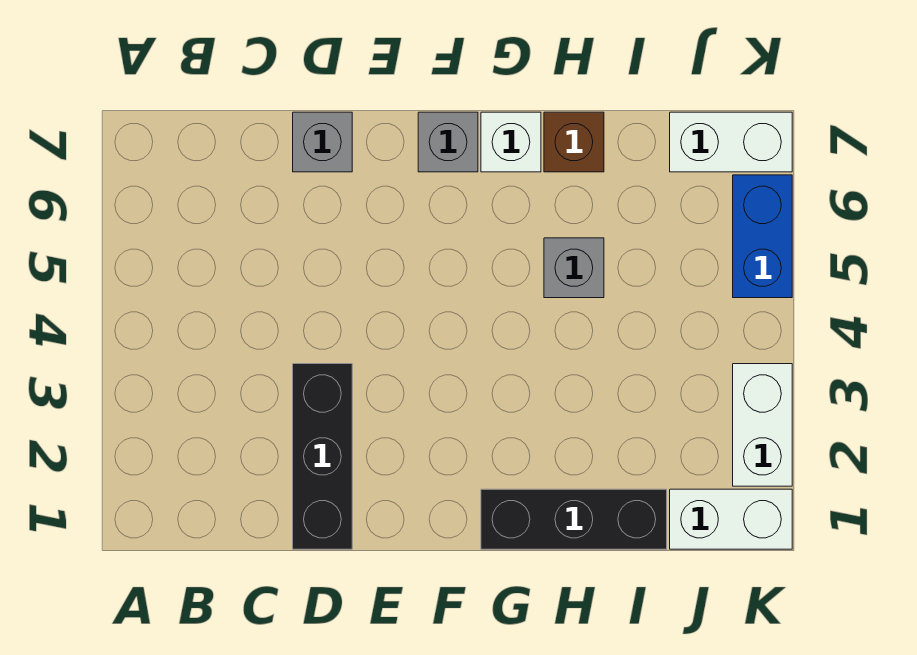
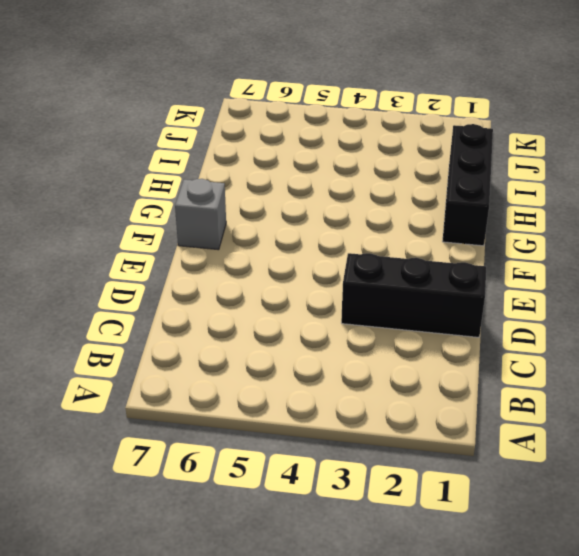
none -> grey 1x1 brick [293,112,352,172]
none -> white 1x1 brick [481,112,541,172]

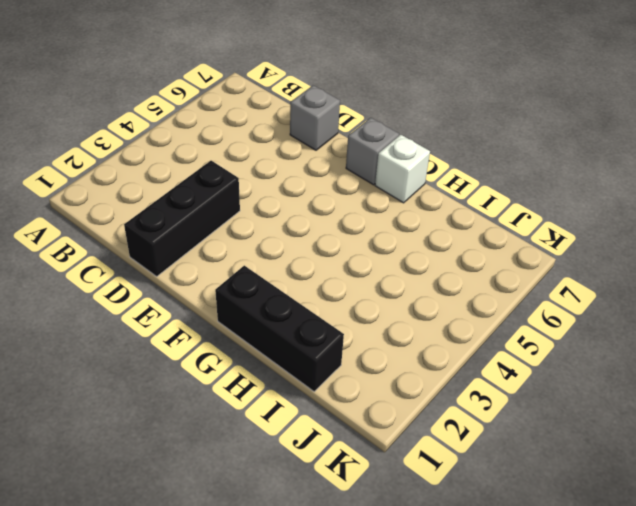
none -> grey 1x1 brick [544,238,604,298]
none -> brown 1x1 brick [544,112,604,172]

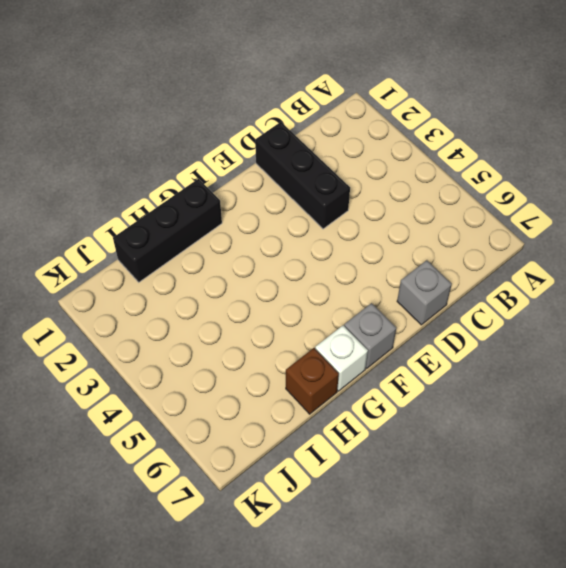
none -> grey 1x1 brick [544,238,604,298]
none -> white 1x2 brick [670,489,792,549]

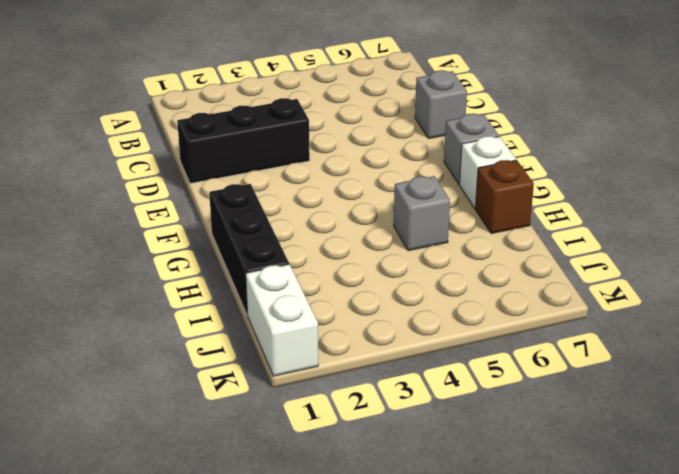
none -> white 1x2 brick [670,112,792,172]
none -> white 1x2 brick [733,364,792,486]

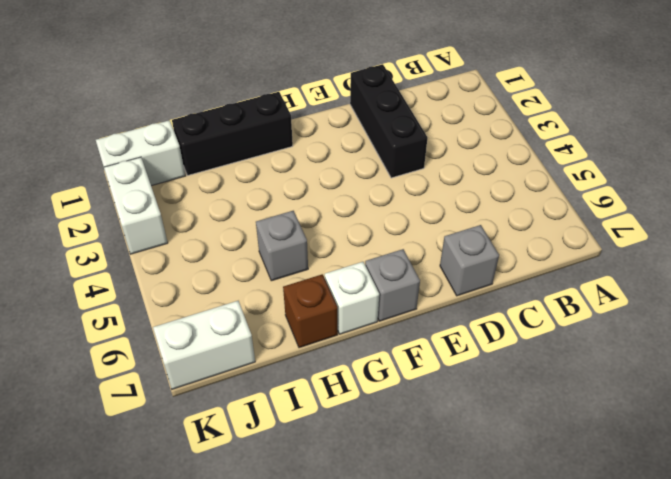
none -> blue 1x2 brick [733,175,792,298]

